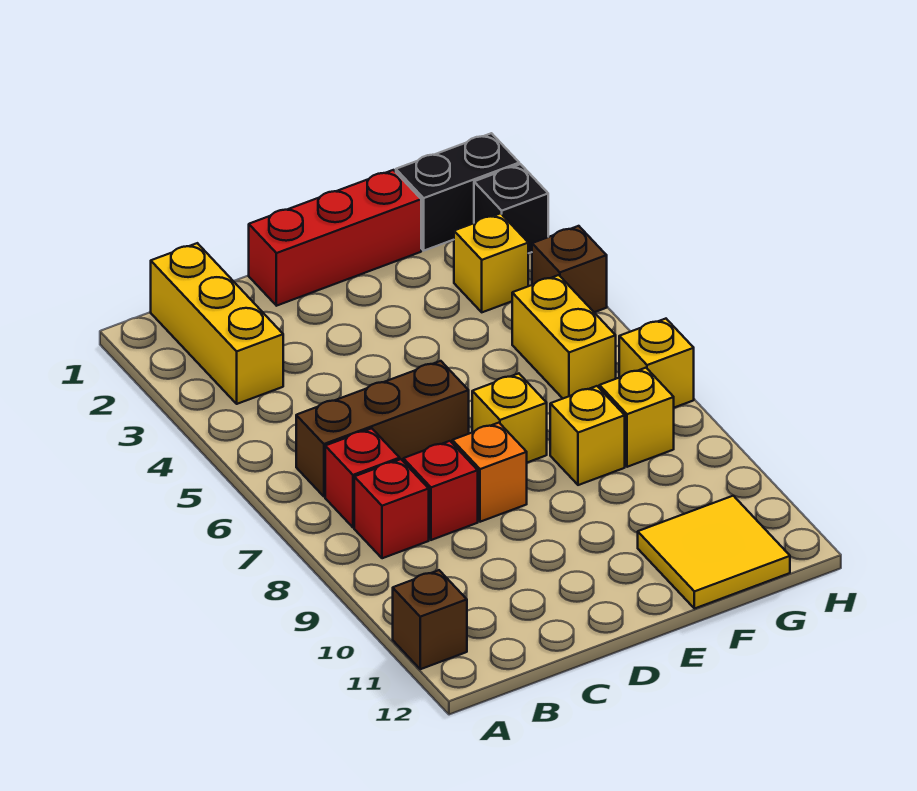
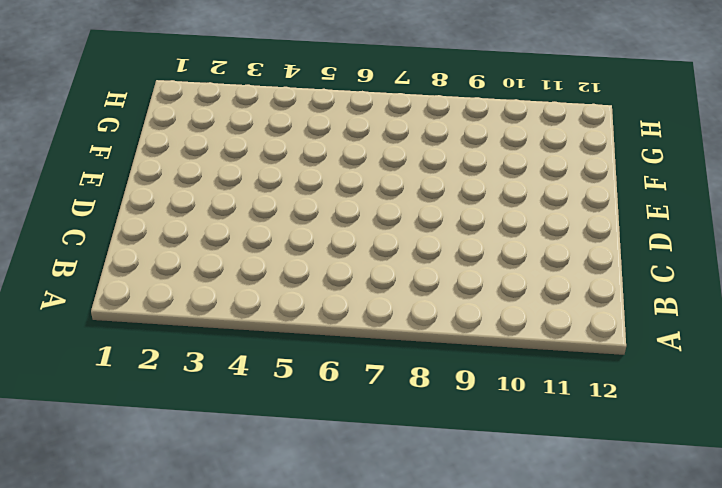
none -> brown 1x1 brick [393,570,467,669]
none -> yellow 1x3 brick [151,243,283,404]
none -> brown 1x3 brick [296,361,469,497]

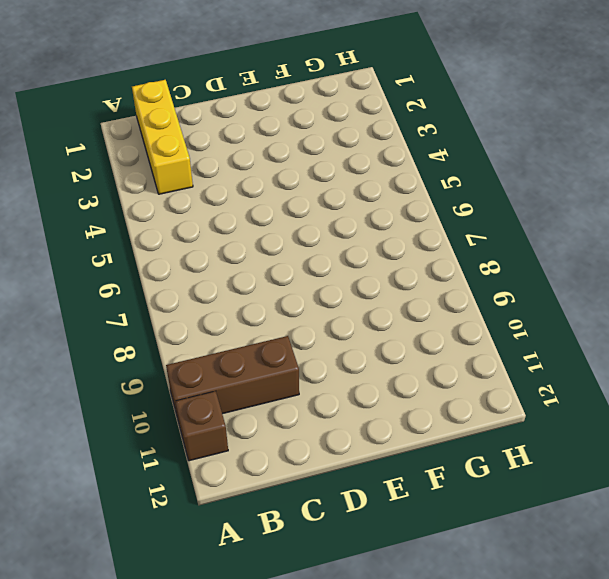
brown 1x3 brick [166,336,299,422] -> brown 1x3 brick moved to [296,361,469,497]
none -> red 1x1 brick [325,428,400,527]
none -> red 1x1 brick [354,459,429,558]
none -> red 1x1 brick [403,441,478,540]

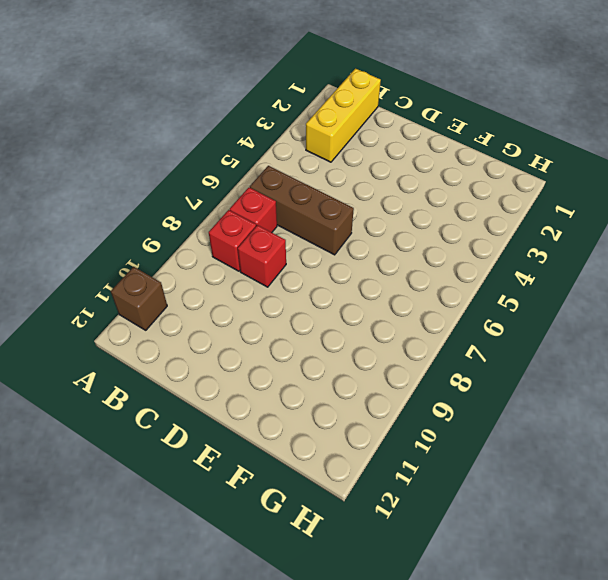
none -> red 1x3 brick [249,170,421,306]
none -> orange 1x1 brick [452,423,527,522]
none -> yellow 1x1 brick [472,373,547,462]

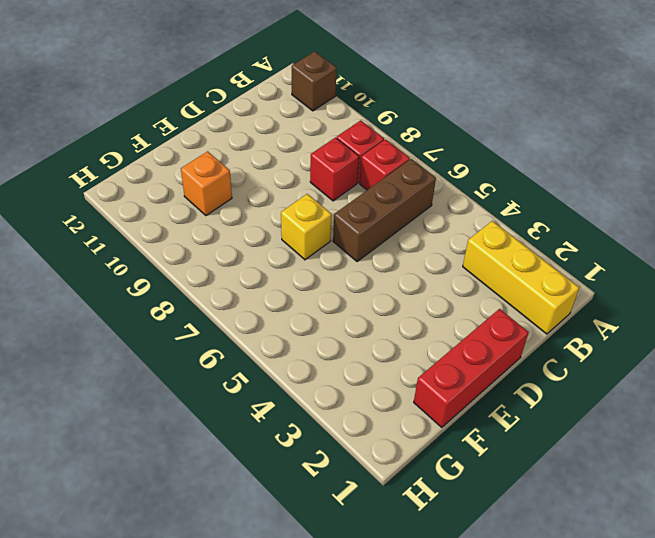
orange 1x1 brick [181,151,232,216] -> orange 1x1 brick moved to [452,423,527,522]
none -> yellow 1x1 brick [550,386,625,485]
none -> yellow 2x2 tile [638,496,790,609]
none -> black 1x2 brick [396,133,519,251]

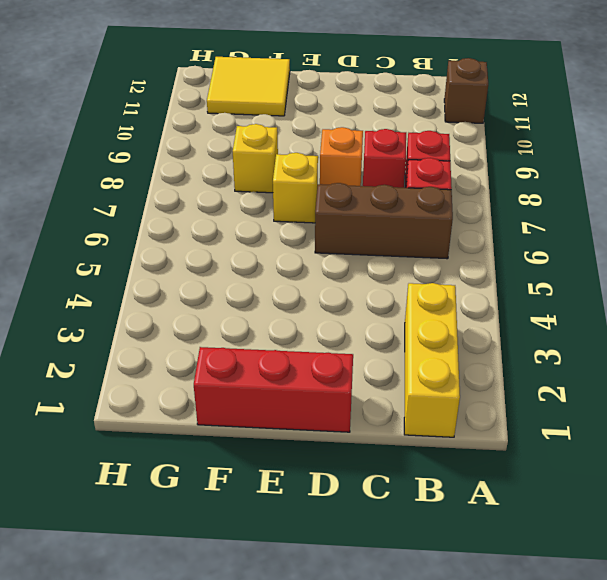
none -> black 1x2 brick [396,133,519,251]
none -> yellow 1x1 brick [454,213,528,312]
none -> yellow 1x2 brick [512,275,616,398]

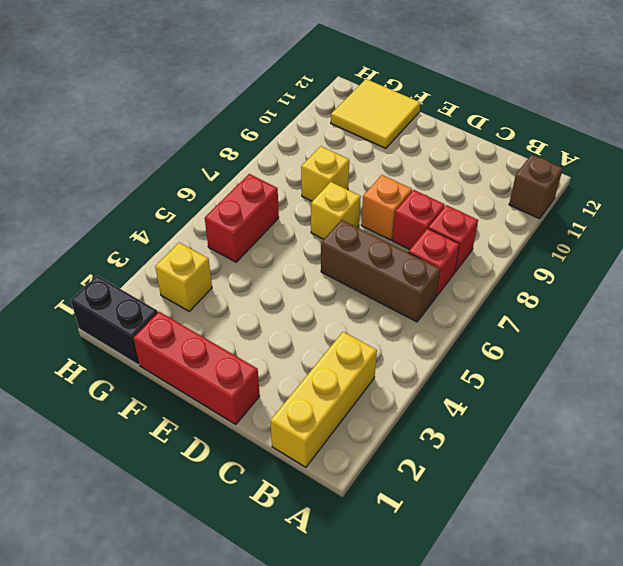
red 1x2 brick [205,174,279,262] -> yellow 1x2 brick [512,275,616,398]
none -> yellow 1x1 brick [599,368,674,467]
none -> black 1x1 brick [474,164,548,253]
none -> brown 1x1 brick [532,226,607,312]

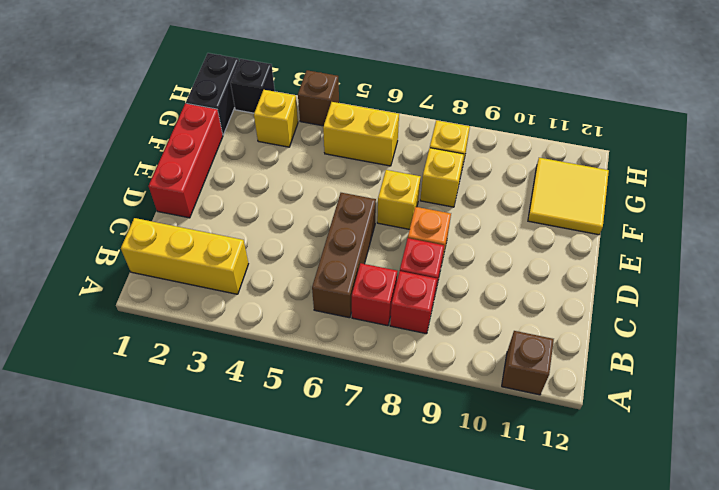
none -> yellow 1x1 brick [619,319,694,408]

